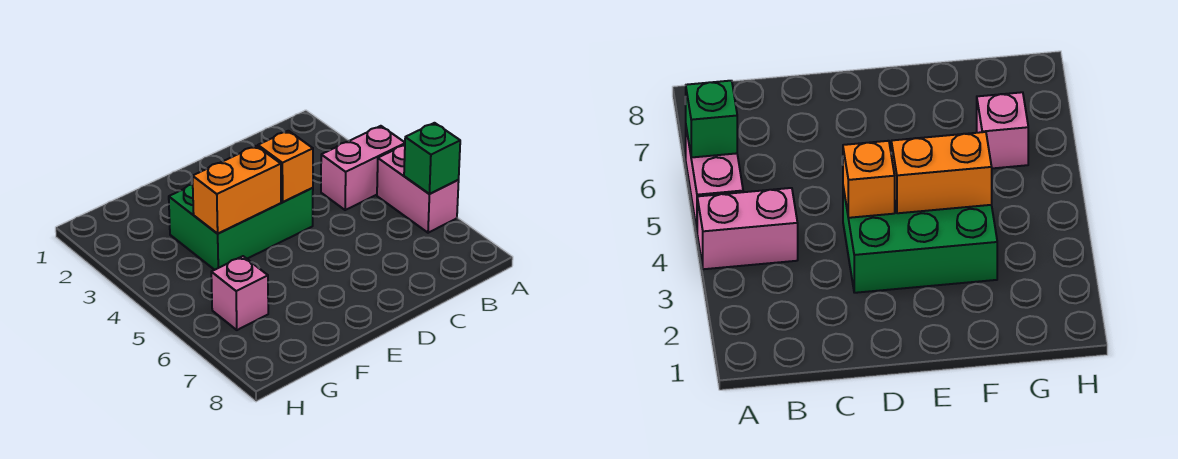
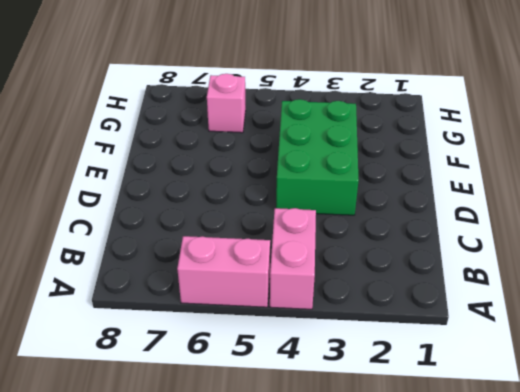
none -> green 1x1 brick [404,123,460,194]
none -> orange 1x1 brick [258,131,313,202]

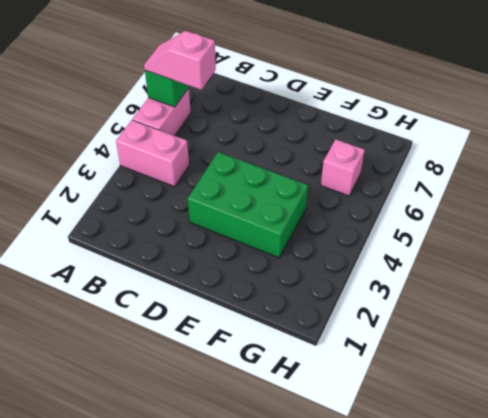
pink 1x2 slope [144,31,216,90] -> none
none -> orange 1x1 brick [258,131,313,202]
none -> orange 1x2 brick [193,146,281,234]

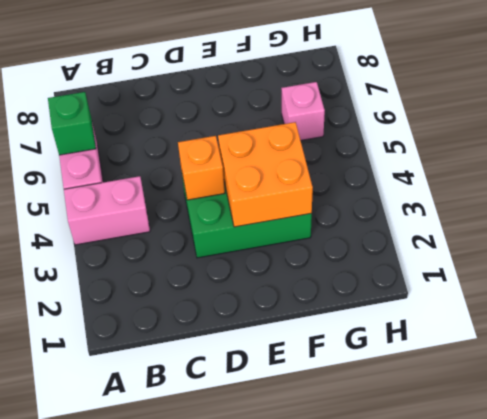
orange 2x2 brick [218,122,313,227] -> orange 1x2 brick [193,146,281,234]

